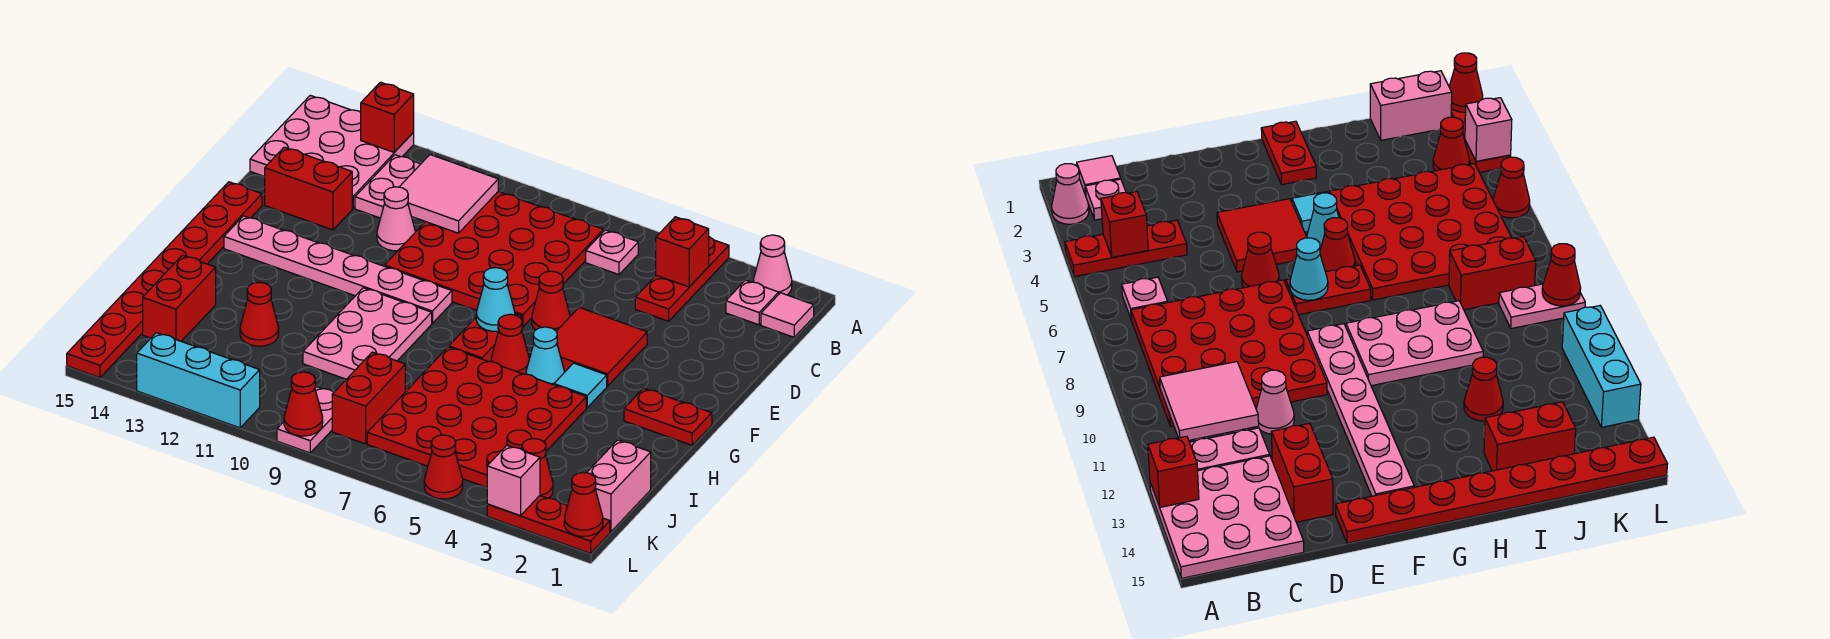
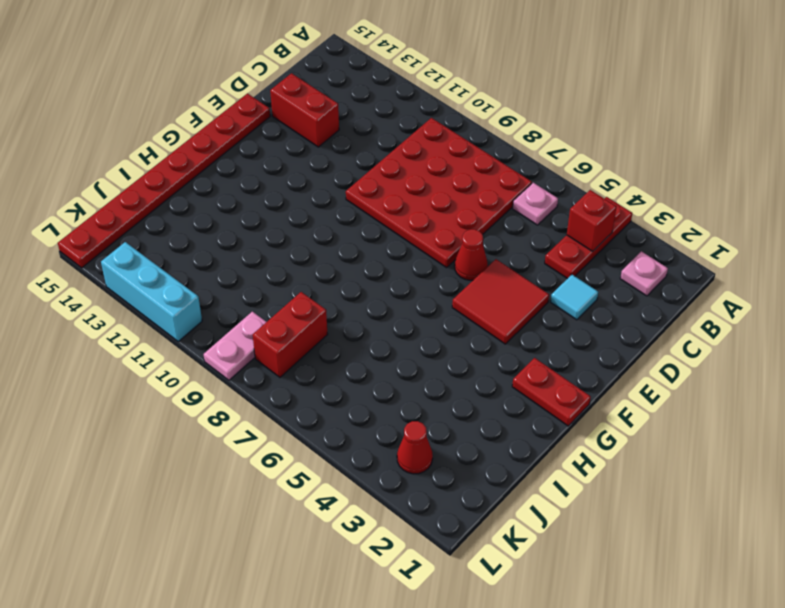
cyan 1x1 tile [551,275,598,320] -> cyan 1x1 tile moved to [554,363,607,408]
none -> pink 1x1 cone [753,235,792,295]
none -> pink 3x3 plate [250,95,414,208]
none -> pink 1x1 tile [761,293,814,337]
none -> pink 1x2 plate [355,155,420,218]

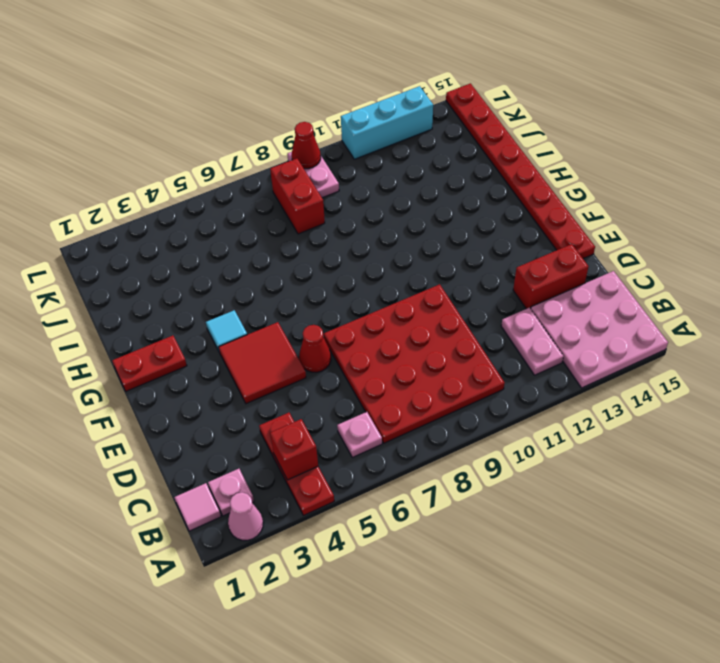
none -> pink 1x1 cone [377,187,415,251]
none -> red 1x2 plate [449,313,522,362]
none -> pink 1x6 plate [224,216,452,323]
none -> cyan 1x1 cone [526,327,565,385]

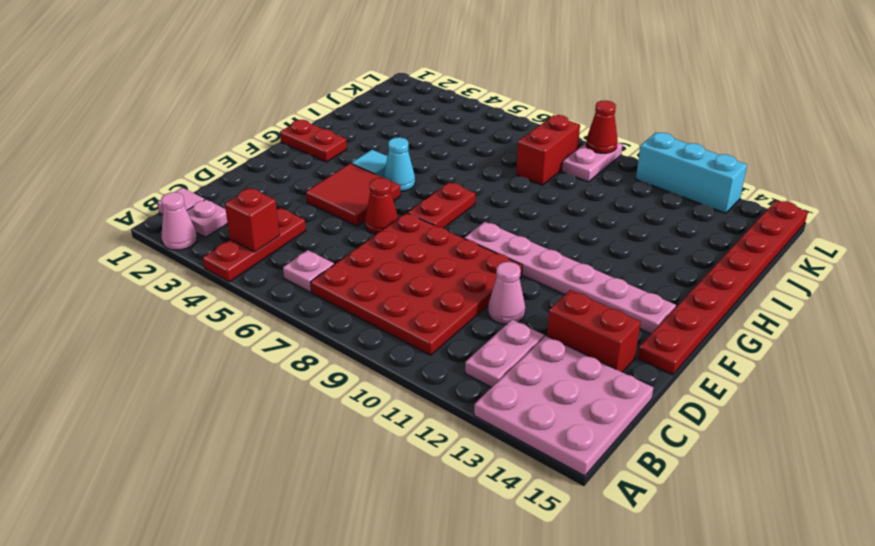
none -> red 1x1 cone [491,314,529,374]
none -> pink 2x3 plate [303,288,432,379]
none -> red 4x4 plate [367,347,586,487]
none -> red 1x1 cone [240,282,279,346]

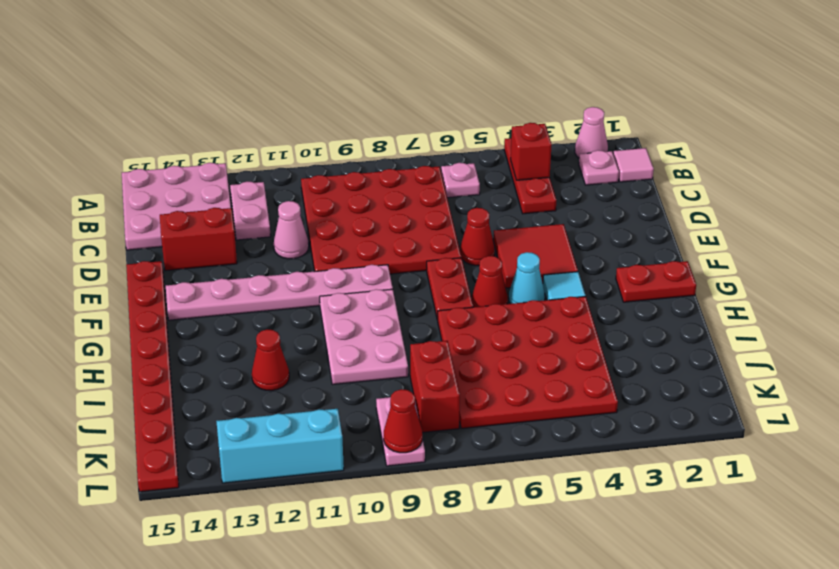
none -> red 1x2 brick [143,255,216,341]
none -> pink 1x2 brick [587,440,651,532]
none -> red 1x1 cone [522,439,553,498]
none -> red 1x3 plate [487,496,610,553]

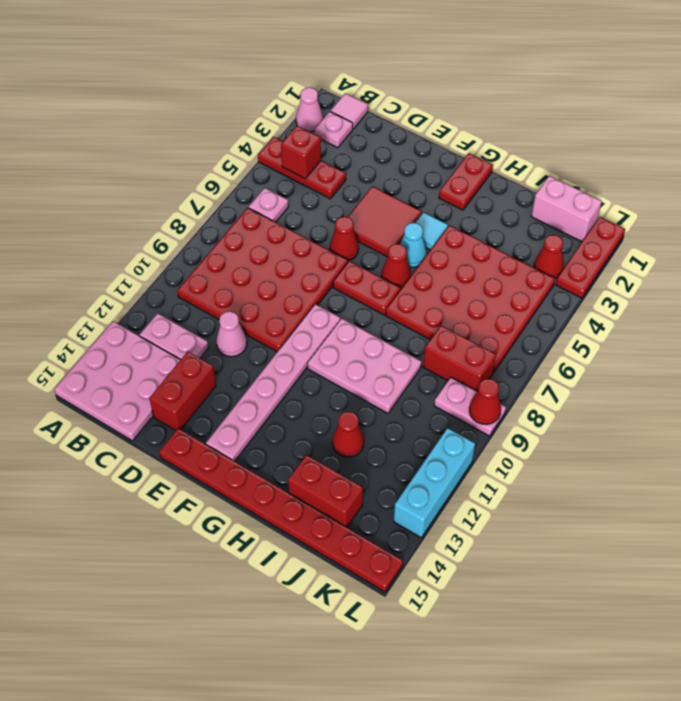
none -> red 1x1 cone [424,435,463,499]
none -> red 1x1 brick [361,82,414,152]
none -> pink 2x2 tile [400,155,498,233]
none -> cyan 1x1 cone [476,268,515,331]

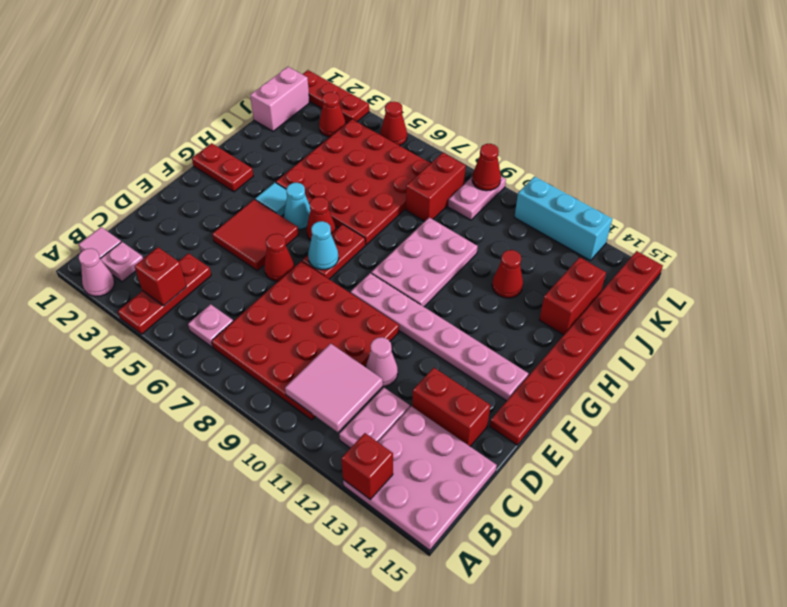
none -> red 1x1 cone [564,472,603,536]
none -> pink 1x1 brick [487,445,540,516]

